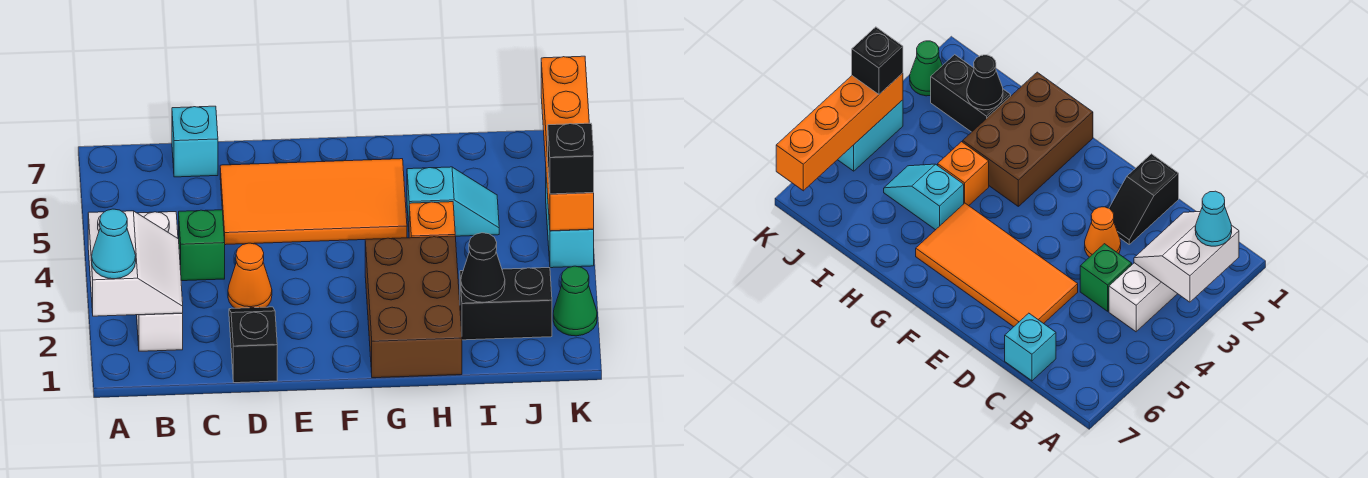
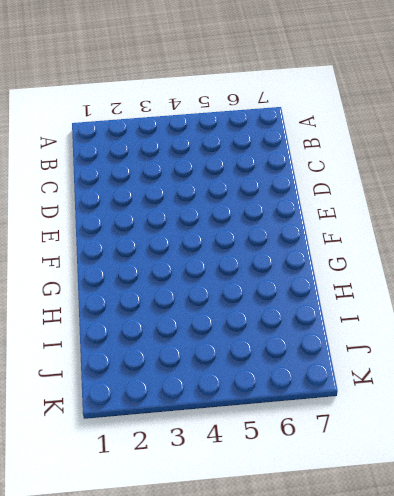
none -> white 1x3 brick [137,212,183,351]
none -> green 1x1 brick [179,210,225,281]
none -> cyan 1x1 brick [172,106,218,177]

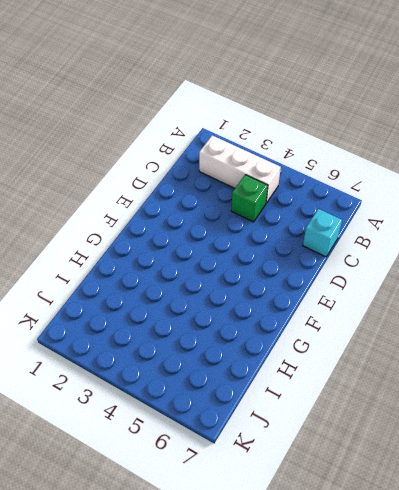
none -> black 1x2 slope [229,307,277,383]
none -> orange 1x1 cone [228,243,272,308]
none -> orange 2x4 tile [220,159,407,245]

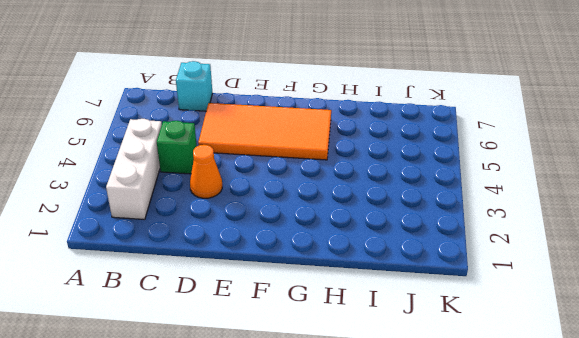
none -> black 1x2 slope [229,307,277,383]
none -> brown 2x3 brick [365,236,462,378]
none -> orange 1x1 brick [409,202,455,238]

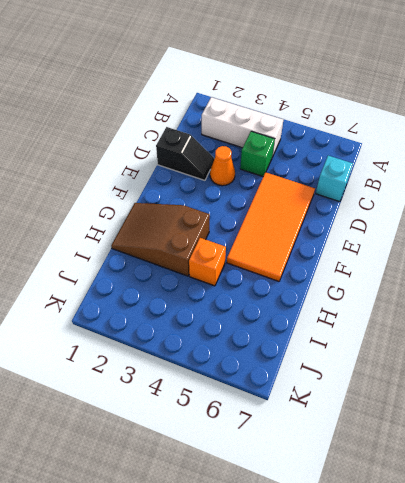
brown 2x3 slope [111,203,210,276] -> brown 2x3 brick [365,236,462,378]
none -> cyan 1x2 slope [407,167,499,236]
none -> black 1x2 brick [460,268,552,340]
none -> green 1x1 cone [553,266,597,336]

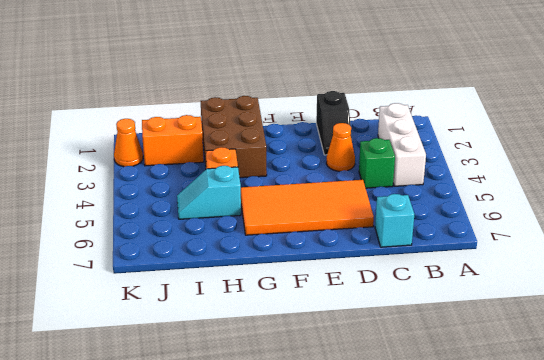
orange 1x2 brick [142,115,204,166] -> black 1x2 brick [460,268,552,340]
orange 1x1 cone [114,119,143,167] -> green 1x1 cone [553,266,597,336]
none -> cyan 1x2 brick [546,178,594,268]
none -> white 2x2 slope [88,211,183,316]
none -> black 1x1 cone [461,233,505,302]

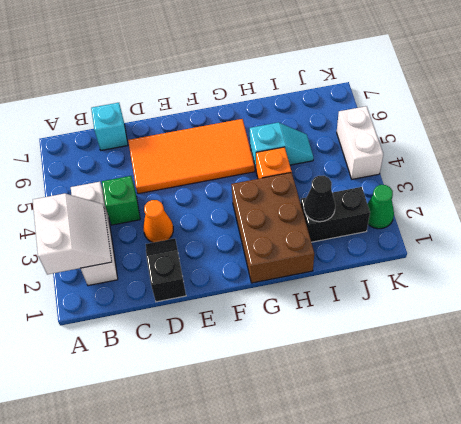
white 1x2 brick [337,106,383,179] -> cyan 1x2 brick [546,178,594,268]
none -> orange 1x4 brick [541,56,594,231]
none -> cyan 1x1 cone [92,209,136,279]
none -> black 1x1 brick [548,123,594,194]

